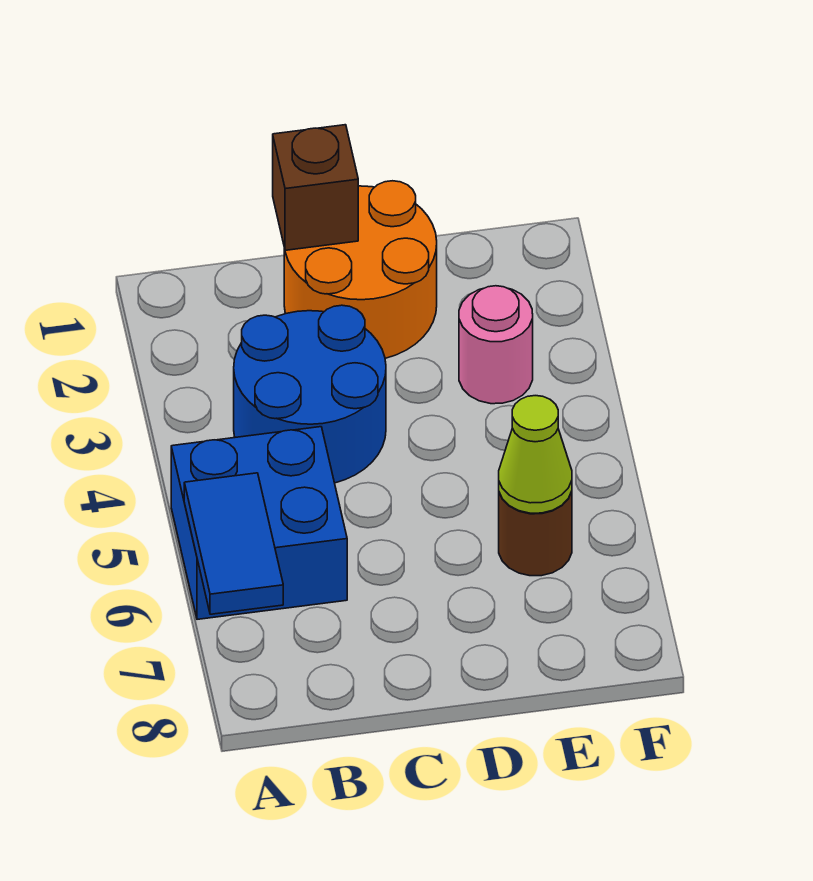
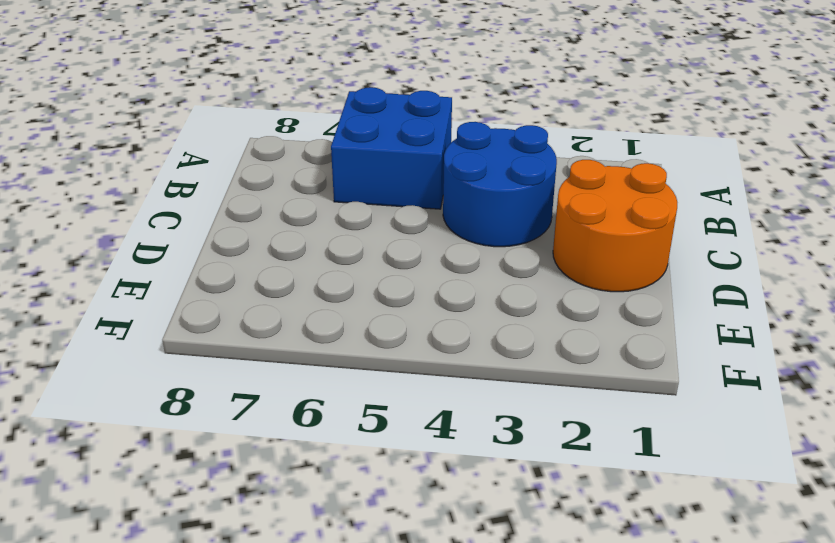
none -> pink 1x1 round brick [459,286,533,404]
none -> brown 1x1 round brick [499,492,572,576]

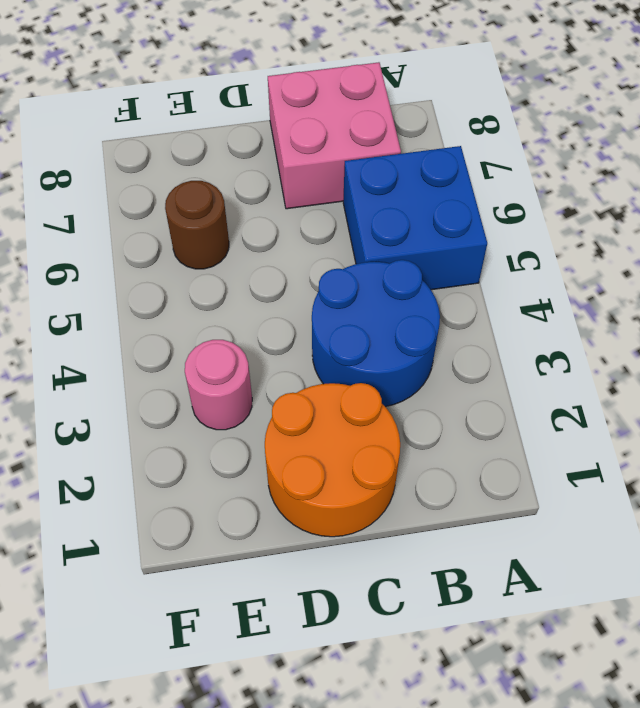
pink 2x2 brick [268,62,401,209] -> none
none -> blue 1x2 tile [184,473,283,614]
none -> brown 1x1 brick [273,125,358,250]

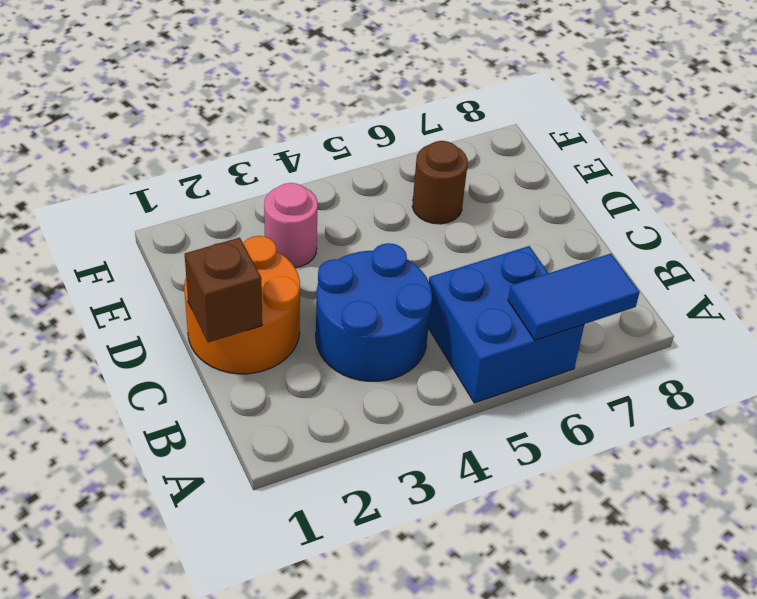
none -> lime 1x1 cone [499,396,572,513]

